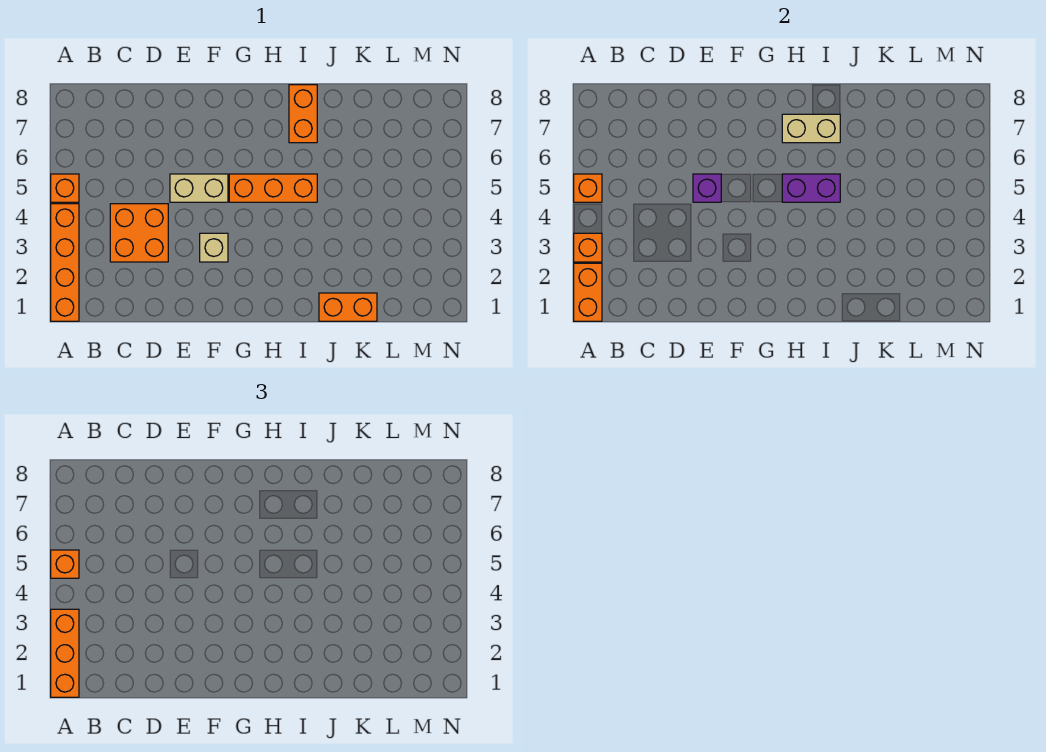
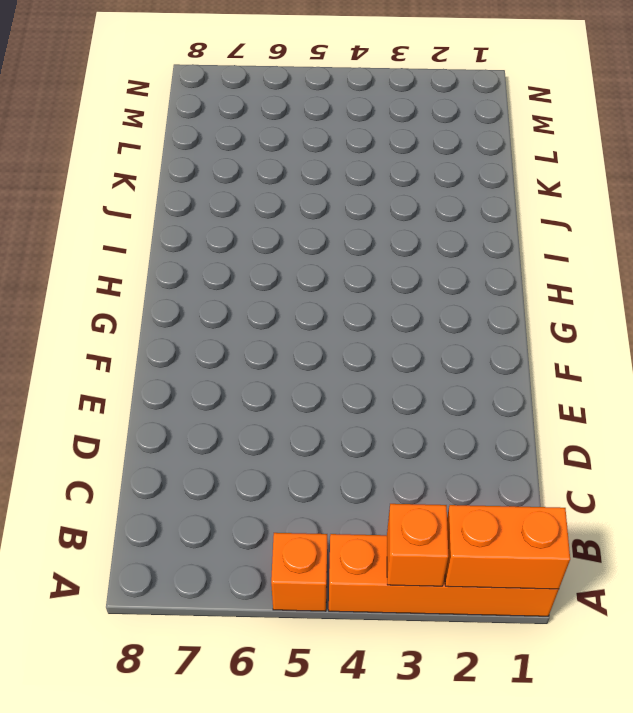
none -> orange 2x2 brick [110,204,168,262]
none -> tan 1x2 brick [170,174,228,202]
none -> tan 1x1 brick [200,233,228,262]

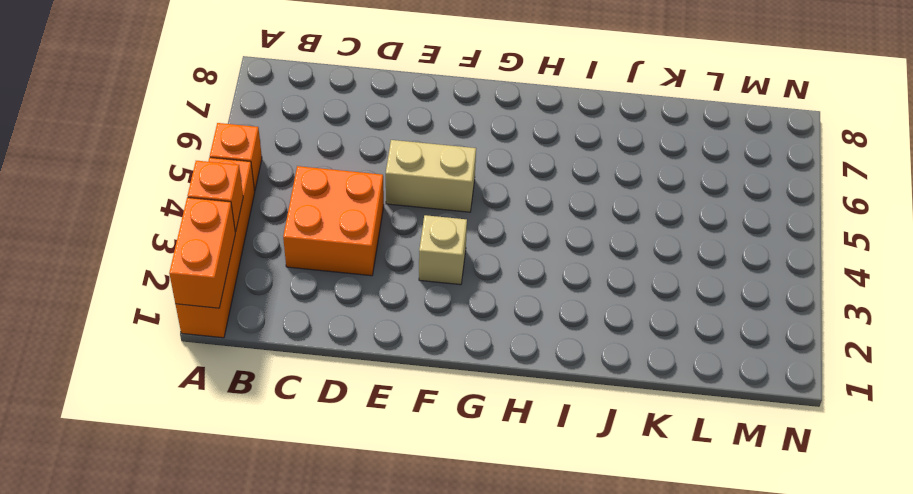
none -> orange 1x3 brick [229,174,317,202]
none -> orange 1x2 brick [289,85,317,143]
none -> orange 1x2 brick [319,293,377,321]

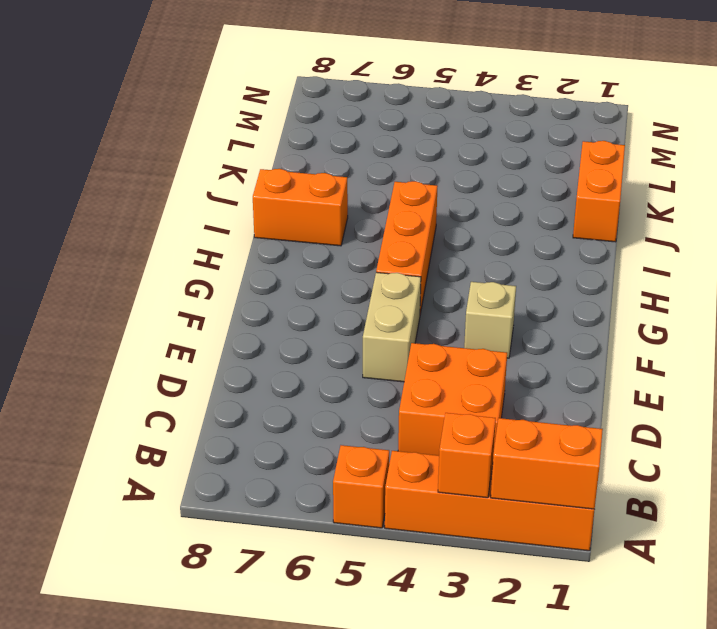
none -> orange 1x1 brick [574,174,602,202]
none -> purple 1x1 brick [693,174,721,202]
none -> purple 1x2 brick [782,174,840,202]

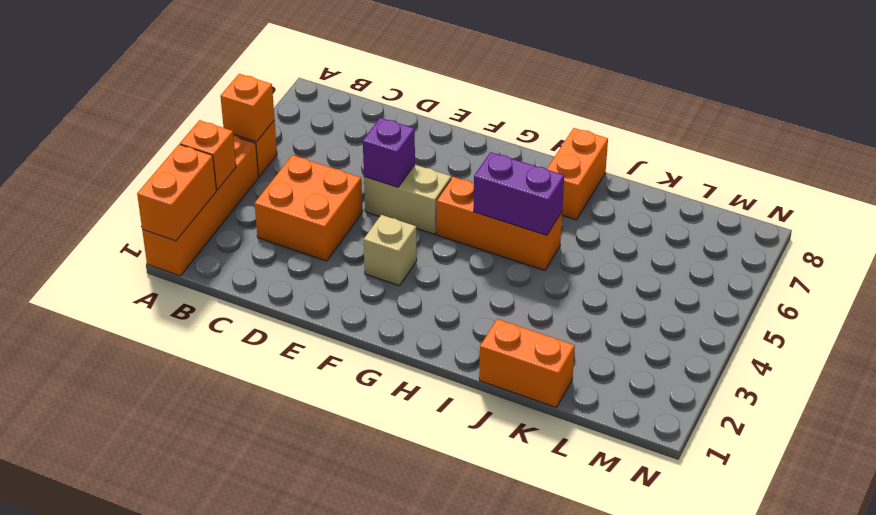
none -> tan 1x2 brick [782,114,840,143]
none -> orange 1x3 brick [51,609,79,697]
none -> orange 1x1 brick [51,550,79,578]

